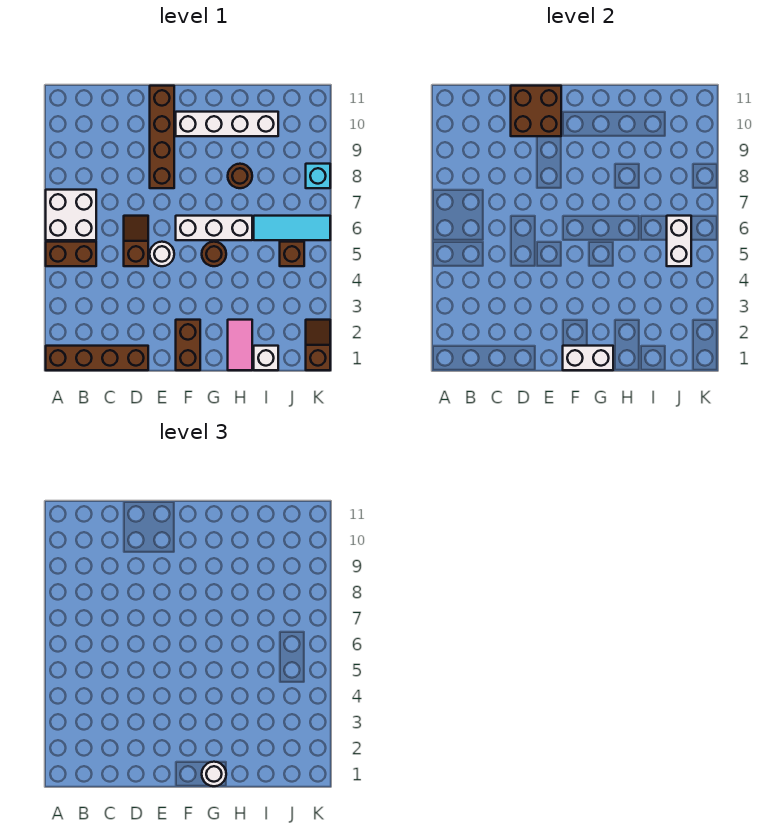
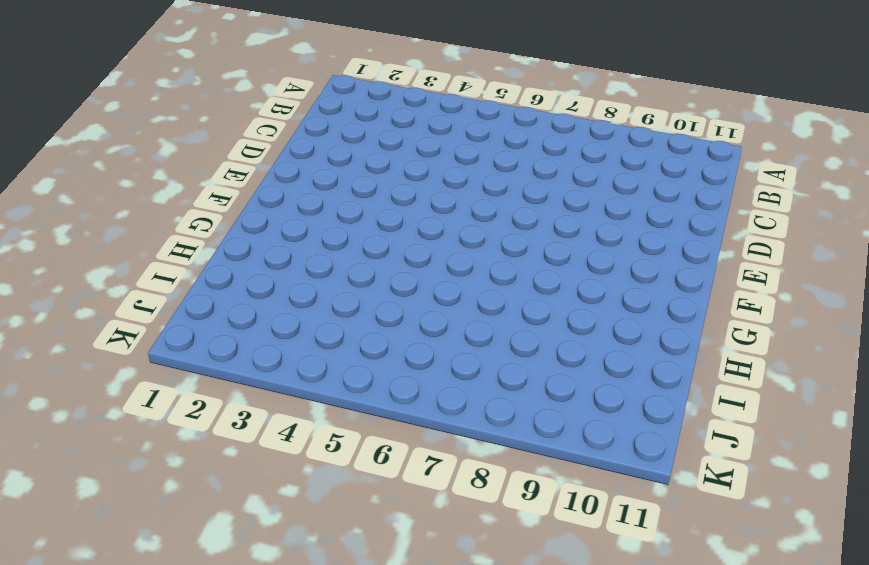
none -> brown 1x4 brick [46,346,148,370]
none -> brown 1x2 brick [46,242,96,266]
none -> white 2x2 brick [46,190,96,240]

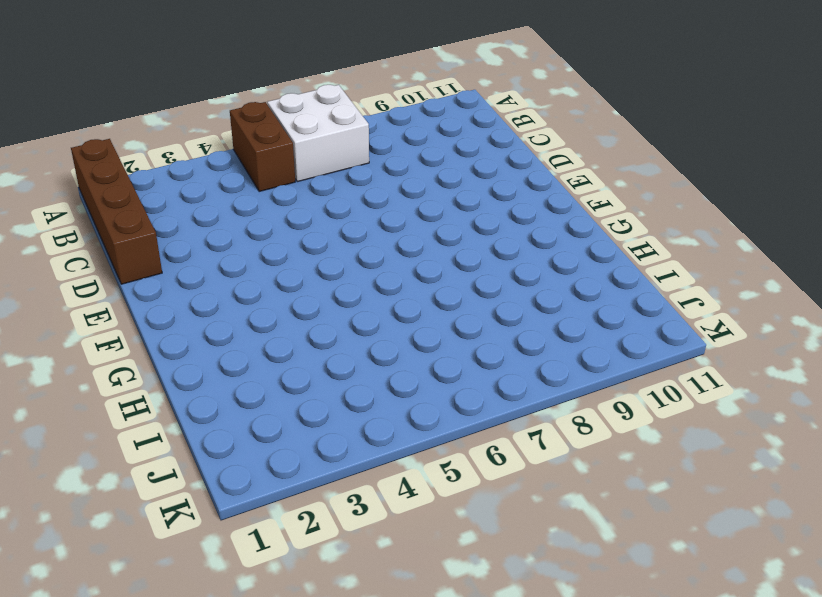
none -> brown 1x2 slope [124,216,148,266]
none -> white 1x1 round brick [150,242,174,266]
none -> brown 1x4 brick [150,86,174,188]

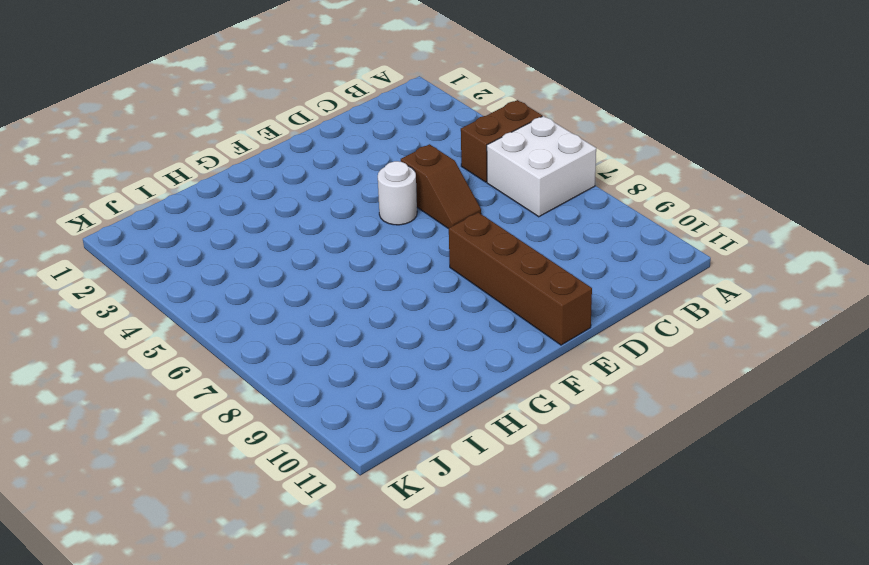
none -> brown 1x4 brick [46,346,148,370]
none -> brown 1x2 brick [176,320,200,370]
none -> white 1x3 brick [176,216,252,240]

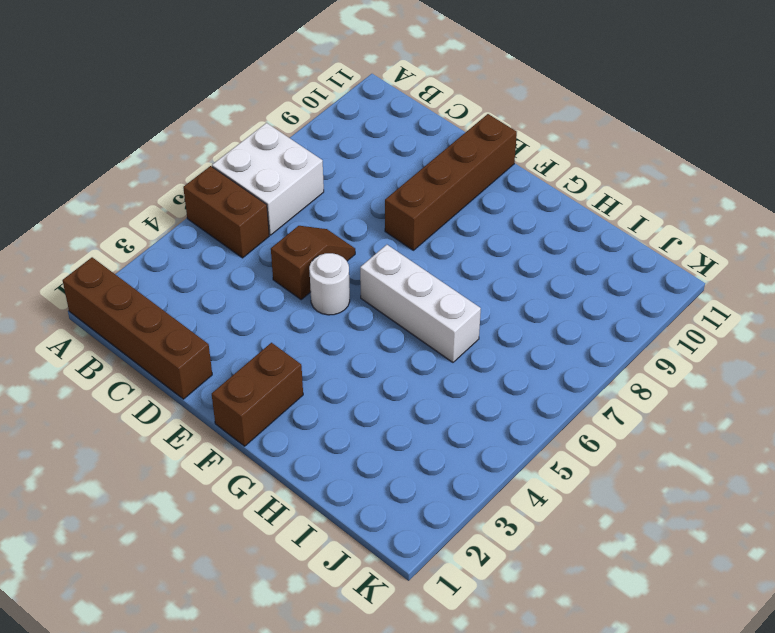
none -> white 1x4 brick [176,112,278,136]
none -> brown 1x1 round brick [202,242,226,266]
none -> pink 1x2 tile [228,320,252,370]

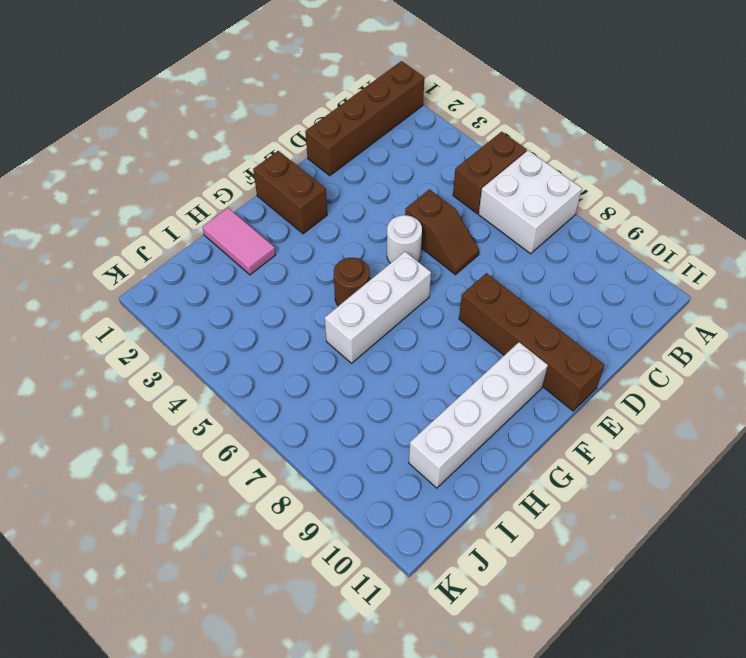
none -> brown 1x1 round brick [228,164,252,188]
none -> white 1x1 brick [254,346,278,370]
none -> cyan 1x3 tile [254,216,330,240]

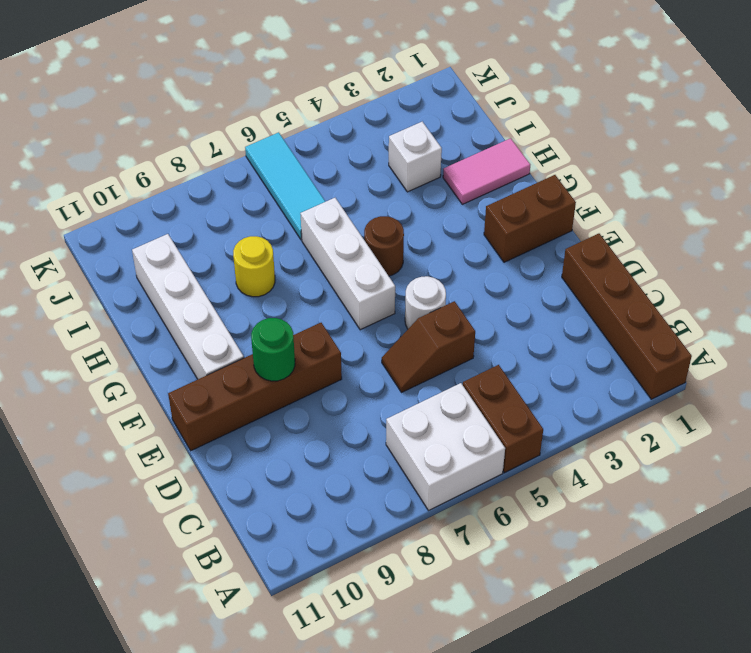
green 1x1 round brick [251,318,295,381] -> none
yellow 1x1 round brick [233,236,275,297] -> brown 1x1 round brick [228,164,252,188]
white 1x1 brick [389,122,442,192] -> white 1x1 brick moved to [254,346,278,370]
none -> brown 1x1 brick [280,242,304,266]
none -> brown 1x2 slope [306,320,330,370]
none -> cyan 1x1 brick [306,164,330,188]

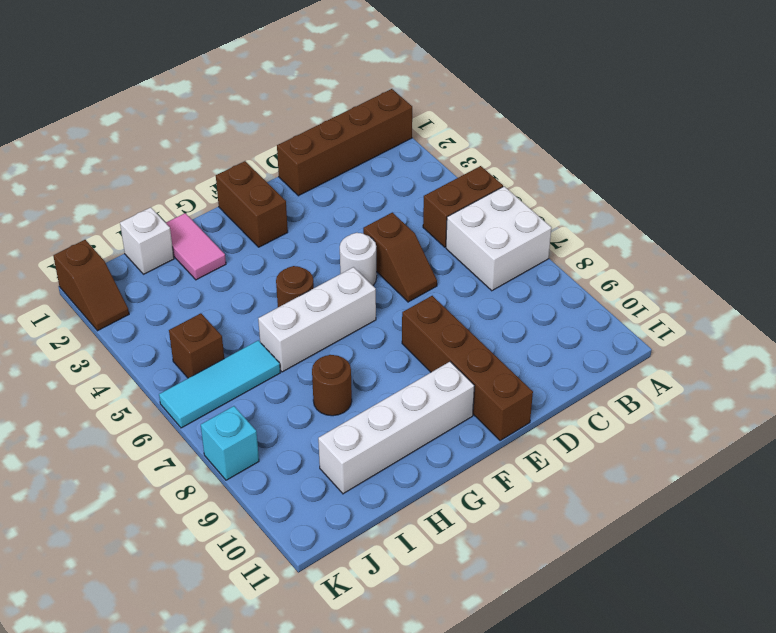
none -> brown 2x2 brick [511,86,561,136]
none -> white 1x2 brick [563,346,613,370]
none -> white 1x2 brick [667,216,691,266]

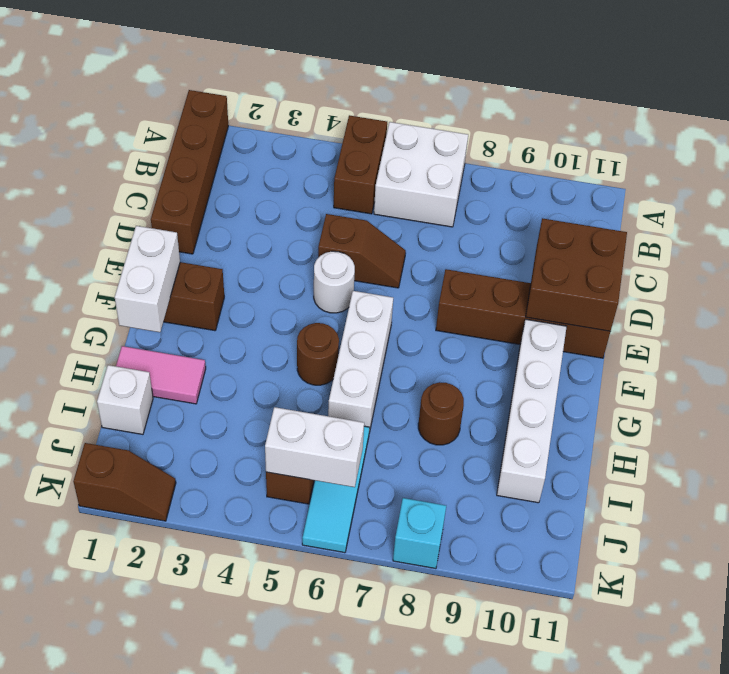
none -> white 1x1 round brick [202,762,226,786]

